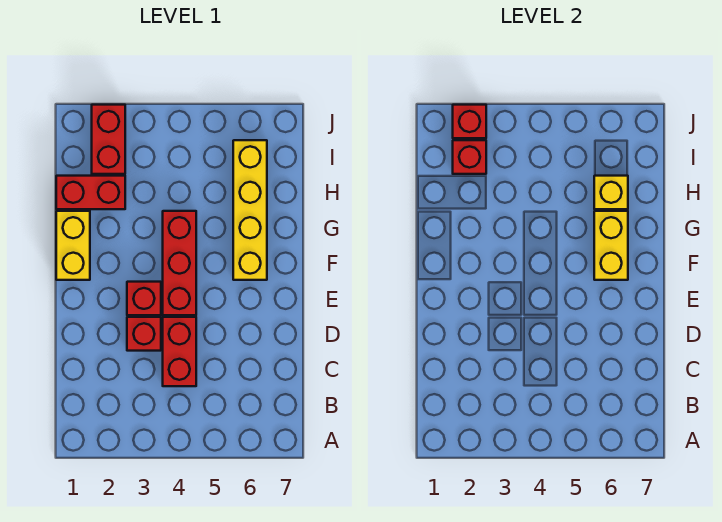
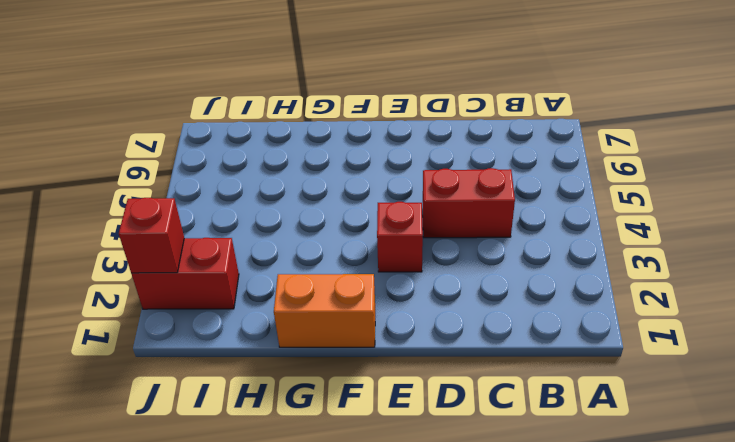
orange 1x2 brick [274,274,375,347] -> yellow 1x2 brick [56,211,90,280]
none -> red 1x1 brick [127,317,161,351]
none -> red 1x3 brick [163,211,196,315]
none -> yellow 1x4 brick [233,140,267,280]

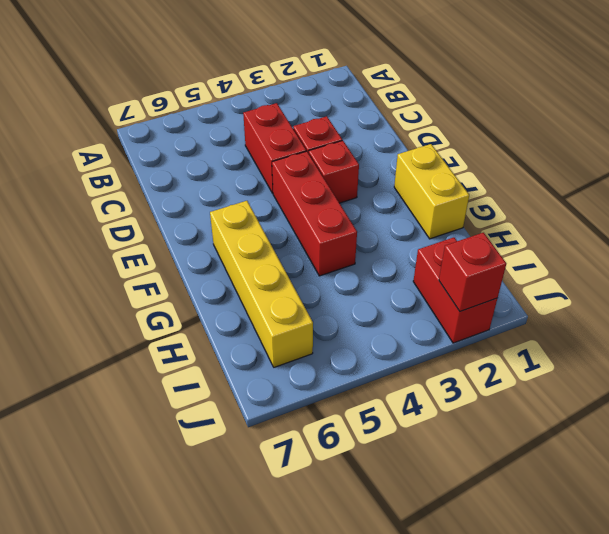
none -> red 1x2 brick [56,176,125,209]
none -> yellow 1x2 brick [594,211,628,280]
none -> yellow 1x1 brick [594,176,628,209]

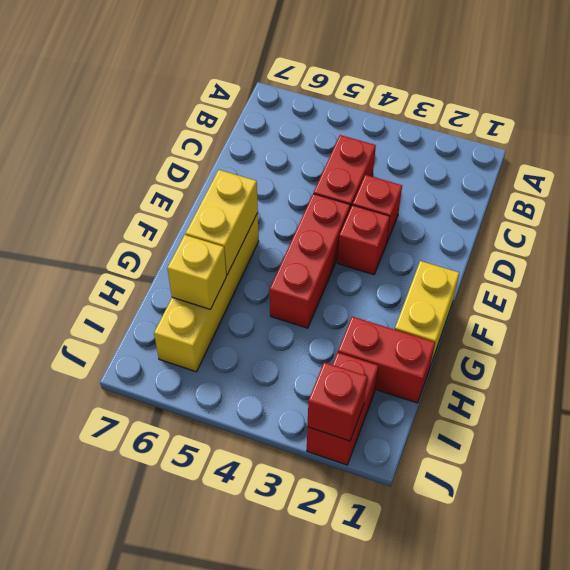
none -> red 1x1 brick [453,140,486,174]

